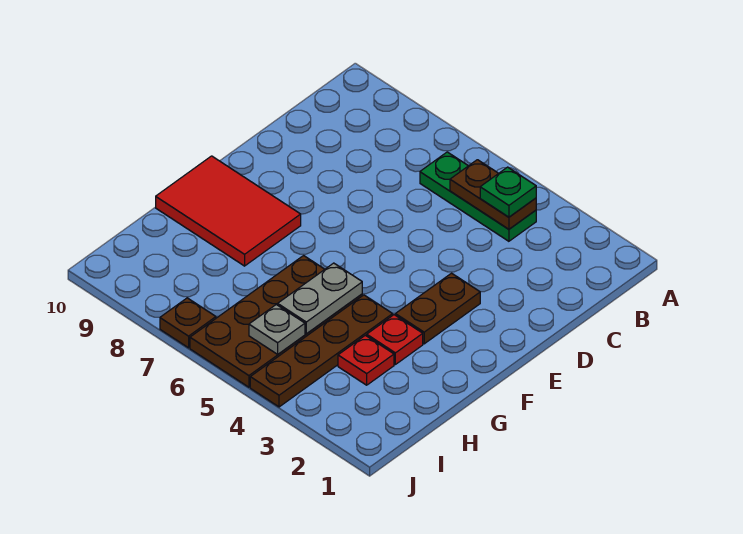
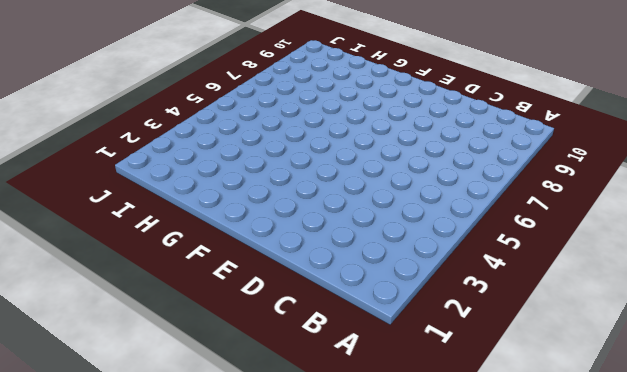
none -> green 1x3 plate [420,152,536,241]
none -> brown 1x2 plate [395,273,480,344]
none -> red 2x3 tile [156,156,301,266]

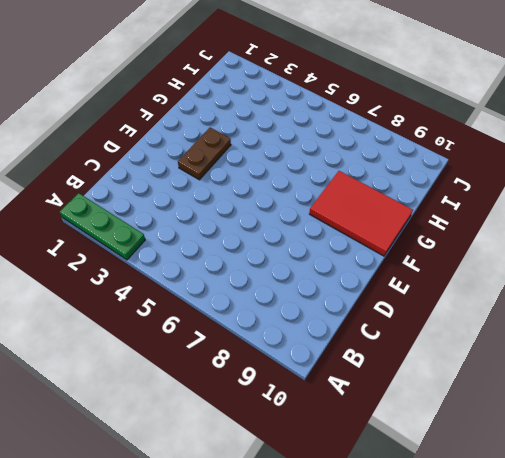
green 1x3 plate [60,193,145,260] -> green 1x3 plate moved to [420,152,536,241]
none -> red 1x1 plate [367,315,423,364]
none -> brown 1x4 plate [250,295,393,407]
none -> brown 2x4 plate [190,256,362,387]

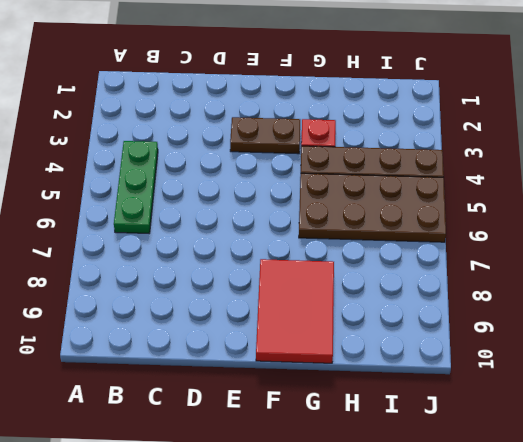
none -> red 1x1 plate [338,335,394,385]
none -> brown 1x1 plate [160,298,216,348]
none -> brown 1x2 plate [450,160,536,229]

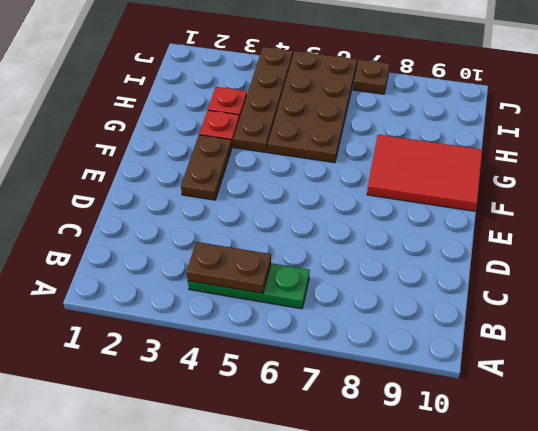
none -> grey 1x2 plate [278,263,362,334]
none -> grey 1x1 plate [249,305,305,354]
none -> green 1x1 plate [480,167,536,217]

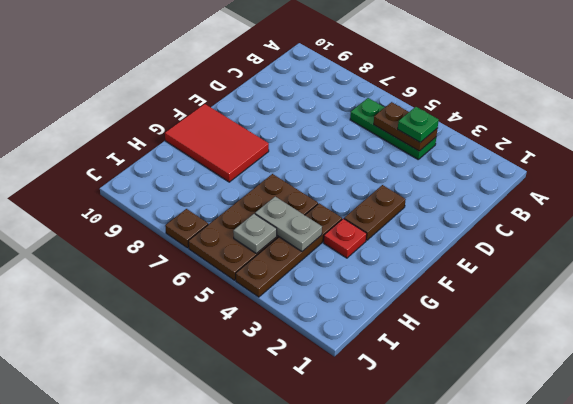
grey 1x2 plate [255,197,322,251] -> grey 1x2 plate turned to [278,263,362,334]
none -> red 1x1 plate [338,335,394,385]

